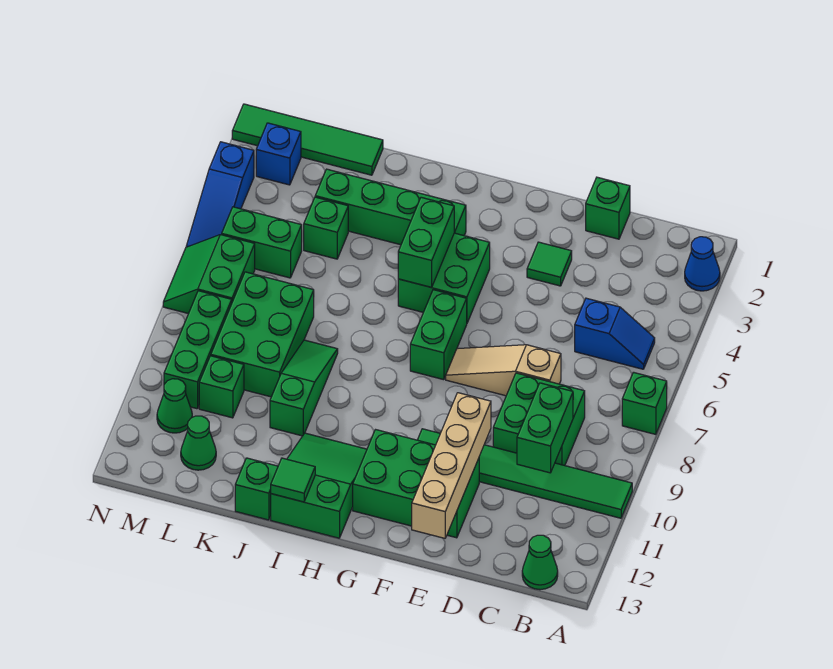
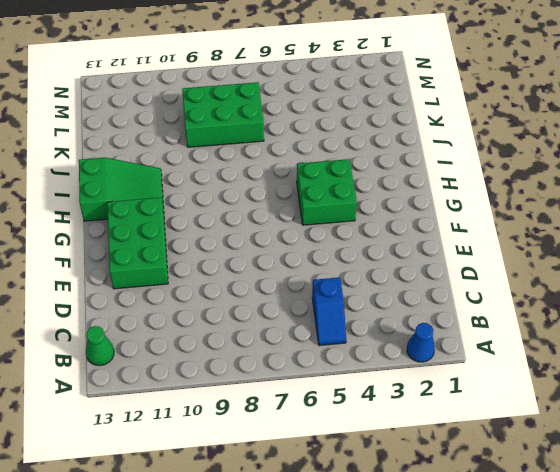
none -> green 1x1 brick [622,372,667,434]
none -> green 1x6 tile [418,429,632,518]
none -> green 2x2 brick [493,373,585,466]
none -> green 1x1 brick [586,177,630,239]

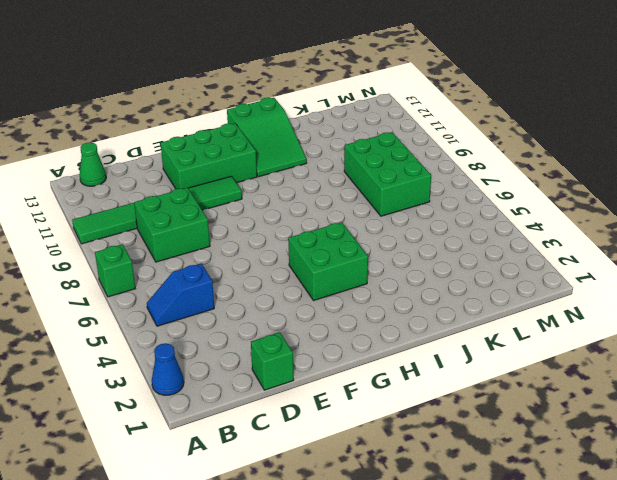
none -> tan 1x3 slope [446,345,561,396]
none -> green 1x1 tile [527,242,572,286]
none -> green 1x2 brick [410,290,467,380]
none -> green 1x4 brick [315,169,466,245]

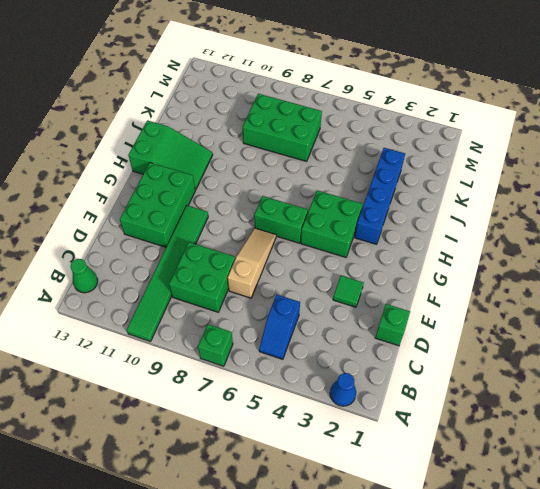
blue 1x4 brick [355,148,405,244] -> green 1x4 brick [315,169,466,245]
none -> green 1x3 slope [270,340,338,436]
none -> green 1x1 brick [235,458,278,520]
none -> green 1x4 tile [232,104,383,175]
none -> green 1x1 brick [304,197,348,259]

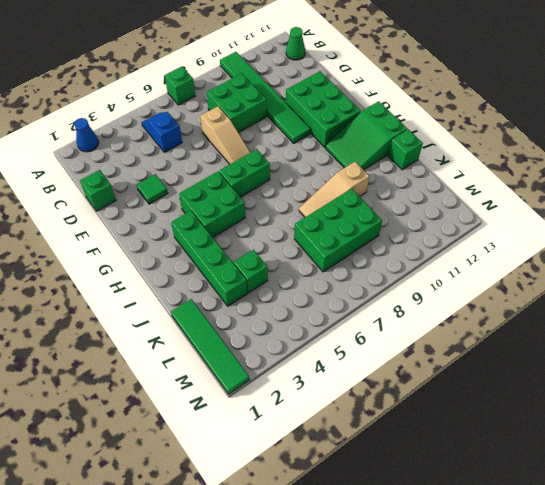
tan 1x3 slope [299,162,369,217] -> green 1x3 slope [270,340,338,436]
none -> green 1x2 brick [222,207,302,278]
none -> green 1x1 brick [199,356,244,418]
none -> green 1x1 cone [181,416,216,470]
none -> blue 1x1 brick [256,123,301,185]

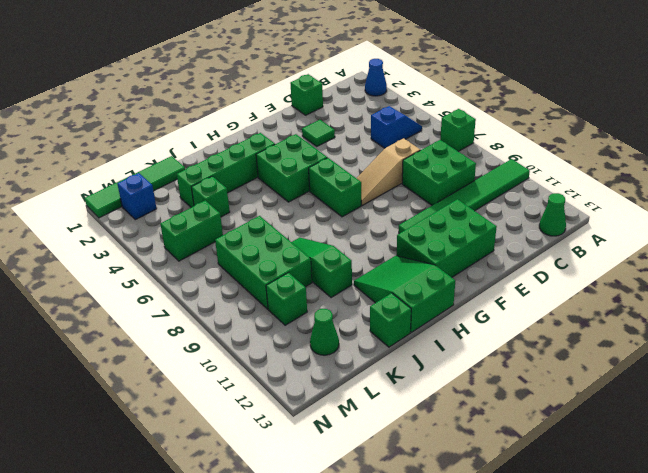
none -> green 2x2 slope [163,235,255,314]
none -> green 1x3 brick [164,291,232,409]
none -> green 1x1 cone [157,379,192,433]
none -> blue 1x3 slope [186,142,254,247]

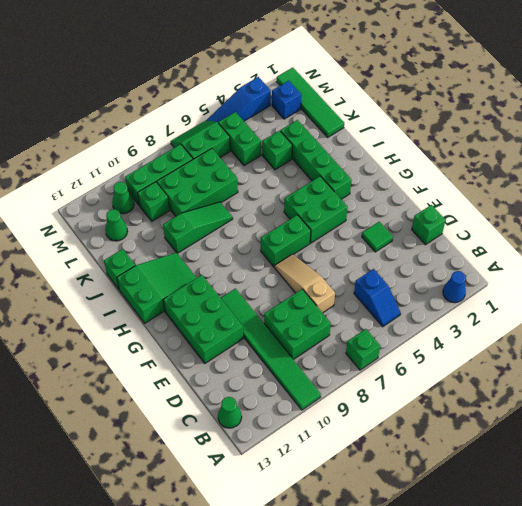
none -> green 1x2 brick [517,383,573,473]
none -> tan 1x4 brick [412,393,491,538]
none -> green 1x2 brick [398,197,454,287]
none -> green 1x1 tile [271,458,315,502]

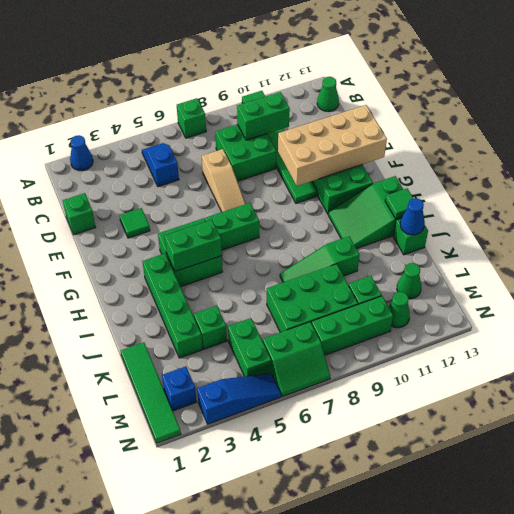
tan 2x4 brick [278,105,387,186] -> tan 1x4 brick [412,393,491,538]
blue 1x1 cone [400,198,425,235] -> none

